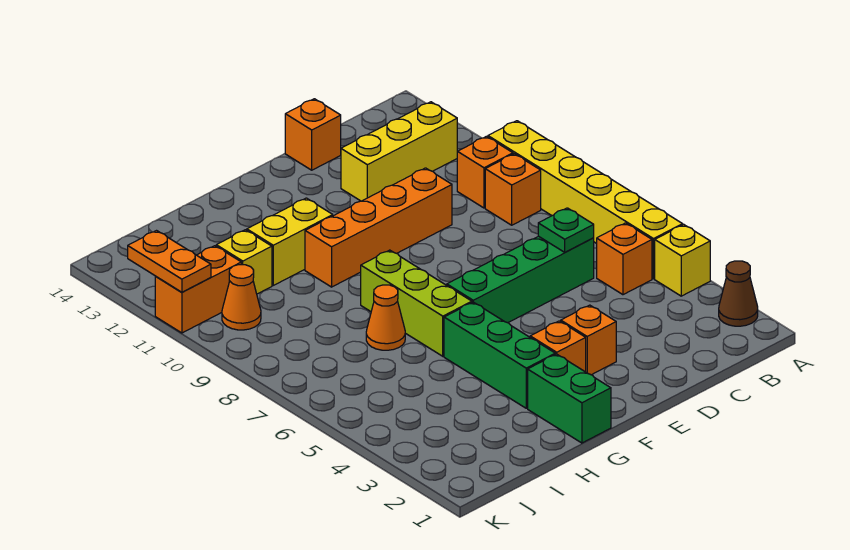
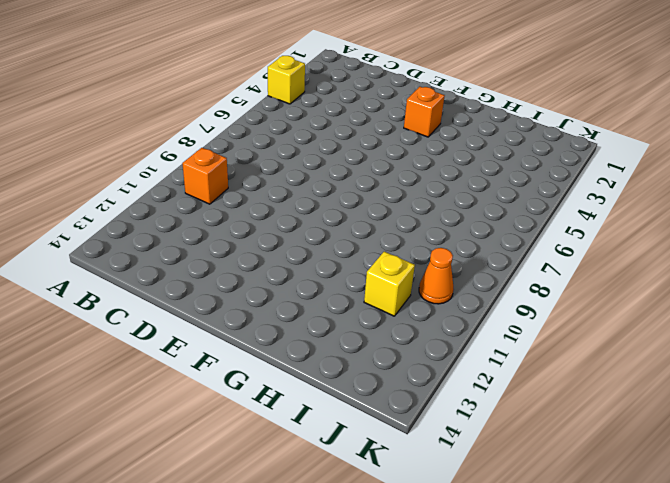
none -> brown 1x1 cone [719,261,758,326]
none -> yellow 1x6 brick [488,121,683,279]
none -> orange 1x1 brick [597,223,652,295]

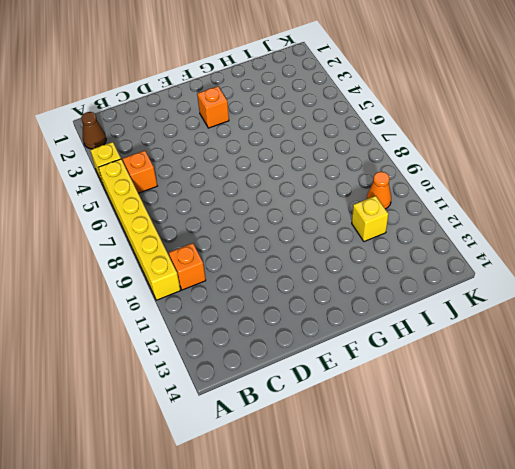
none -> orange 1x1 brick [485,154,541,225]
none -> yellow 1x3 brick [341,102,457,201]
none -> green 1x4 brick [447,236,594,323]

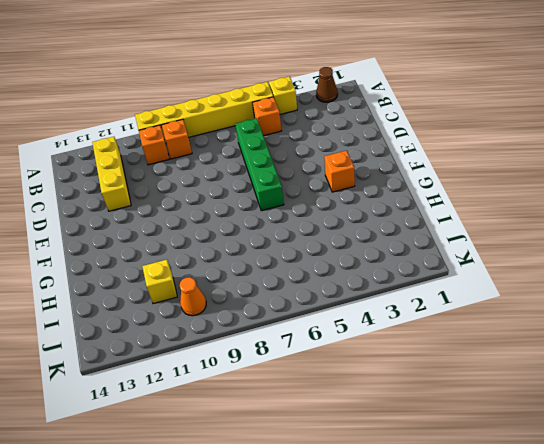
none -> orange 1x4 brick [305,168,452,287]
none -> orange 1x1 brick [285,99,341,170]
none -> orange 1x1 brick [561,305,616,375]

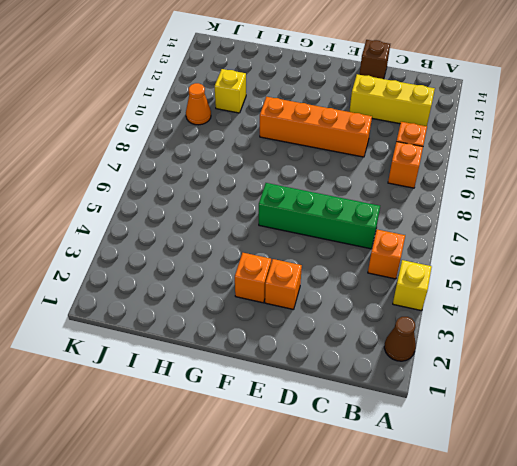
brown 1x1 brick [359,40,390,79] -> orange 1x1 brick [285,99,341,170]
none -> yellow 1x6 brick [488,121,683,279]
none -> green 1x2 brick [528,354,611,443]
none -> green 1x3 brick [444,302,555,408]

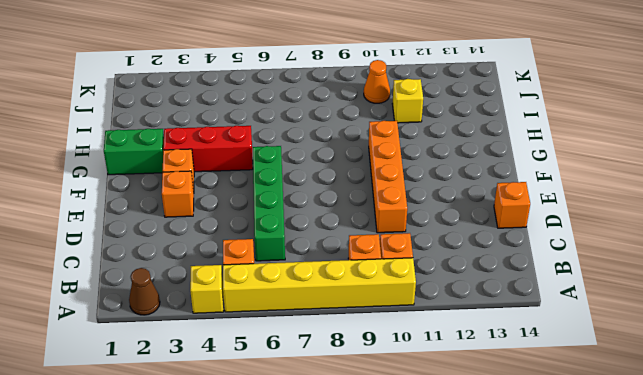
red 1x3 brick [163,126,253,172] -> green 1x3 brick [444,302,555,408]
none -> yellow 1x3 brick [341,102,457,201]
none -> lime 1x3 brick [361,250,472,356]
none -> yellow 1x2 brick [247,198,333,285]

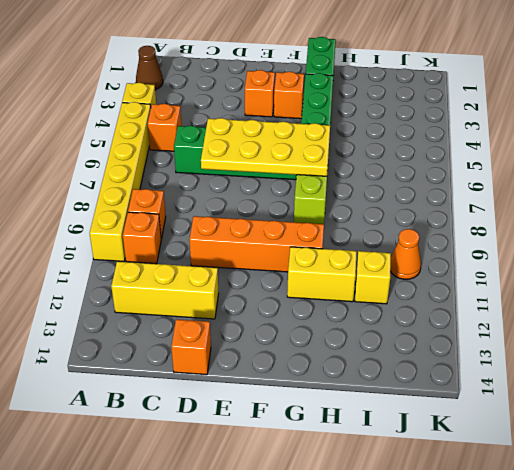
yellow 2x4 plate [201,118,330,176] -> none
none -> orange 1x1 cone [366,285,405,350]
none -> orange 1x2 brick [155,246,241,333]
none -> green 1x1 plate [538,208,594,252]

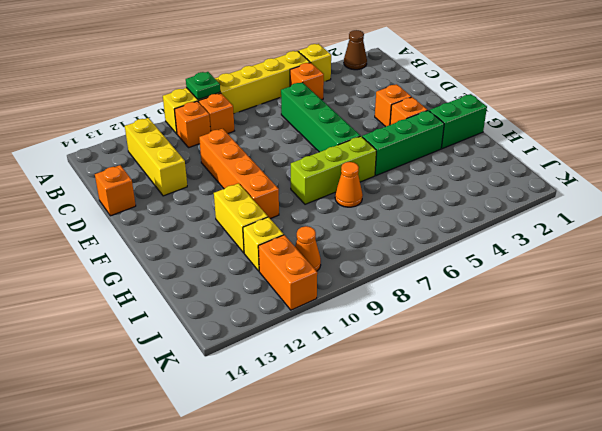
green 1x1 plate [186,72,220,100] -> green 1x1 plate moved to [538,208,594,252]
none -> orange 1x2 plate [128,231,211,292]

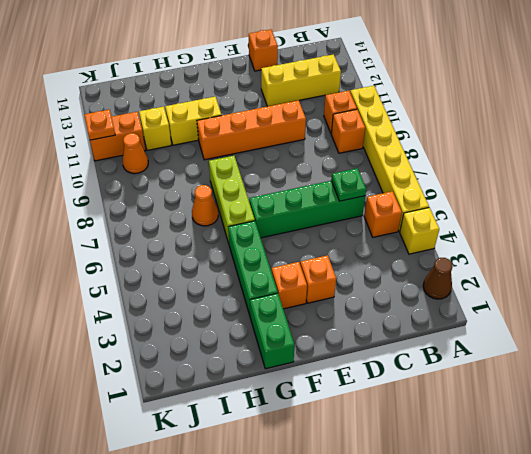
orange 1x1 plate [84,109,115,140] -> orange 1x2 plate [128,231,211,292]

